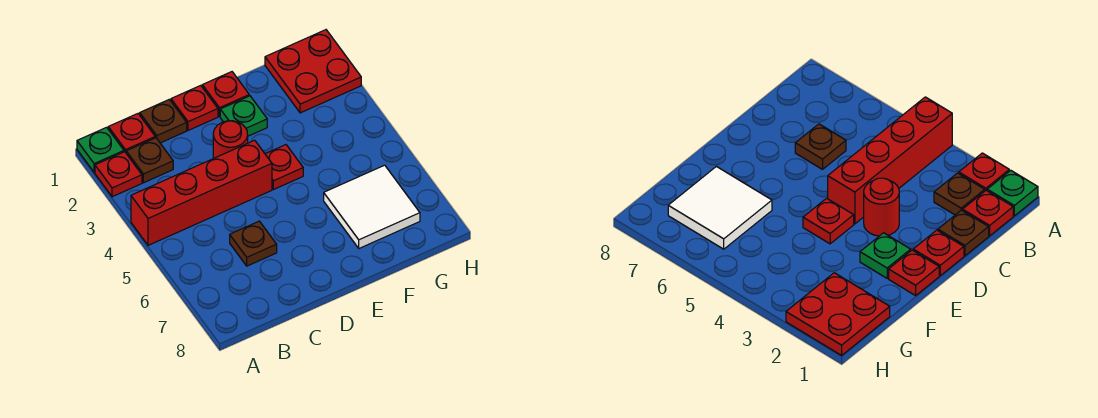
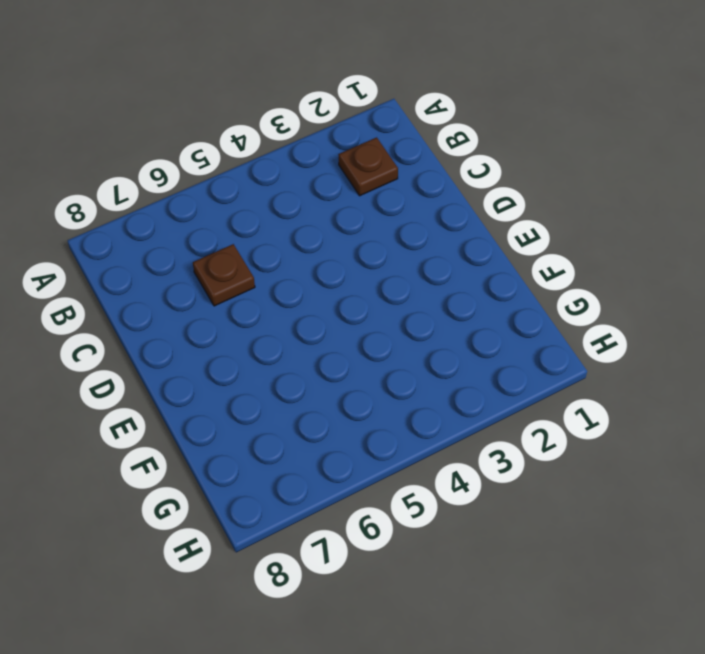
none -> green 1x1 plate [77,127,124,172]
none -> red 1x1 plate [95,152,142,197]
none -> red 1x4 brick [131,140,272,245]

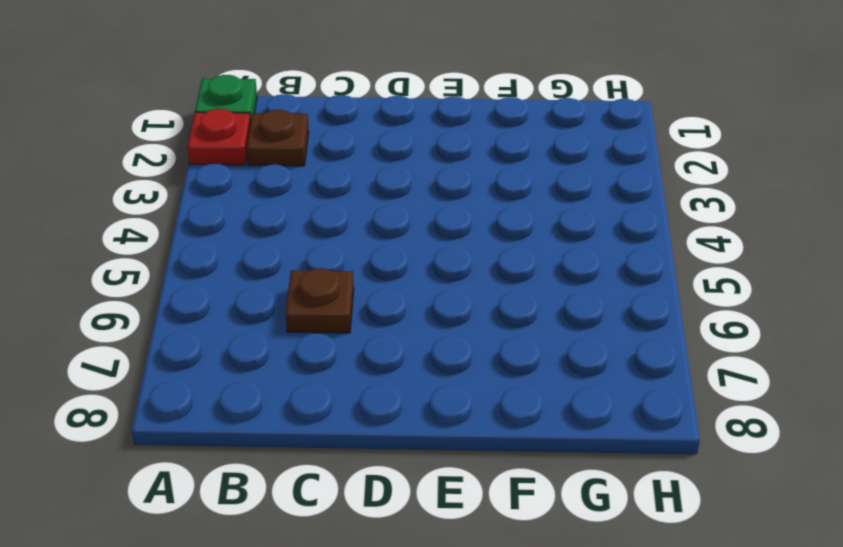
none -> red 1x4 brick [131,140,272,245]
none -> red 1x1 plate [108,114,155,153]
none -> brown 1x1 plate [140,99,187,143]

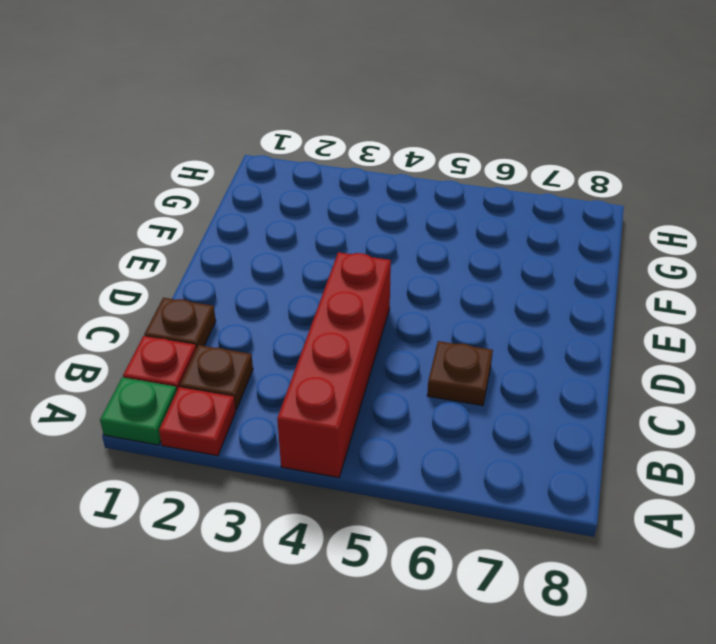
none -> red 1x1 plate [171,85,218,130]
none -> red 1x1 round brick [213,121,248,158]
none -> red 1x1 plate [202,72,249,117]

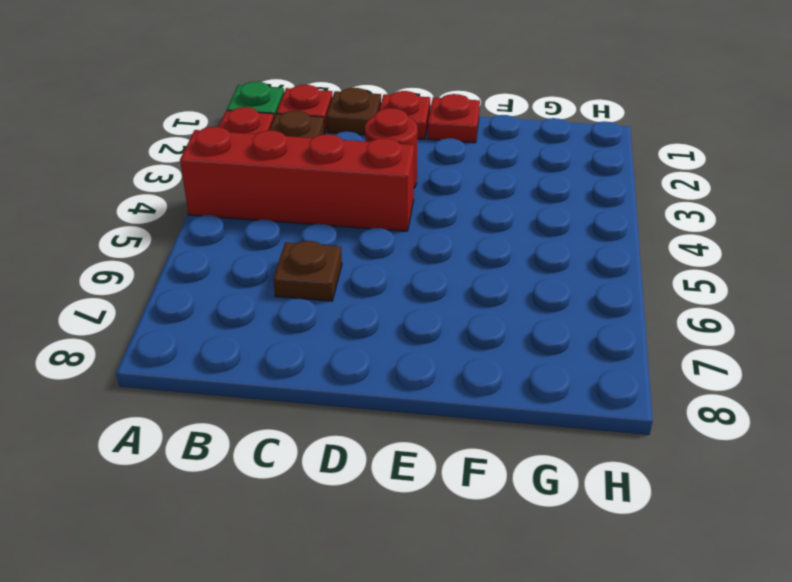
none -> green 1x1 plate [220,96,267,136]
none -> red 1x1 plate [265,145,303,190]
none -> white 2x2 tile [324,165,420,248]

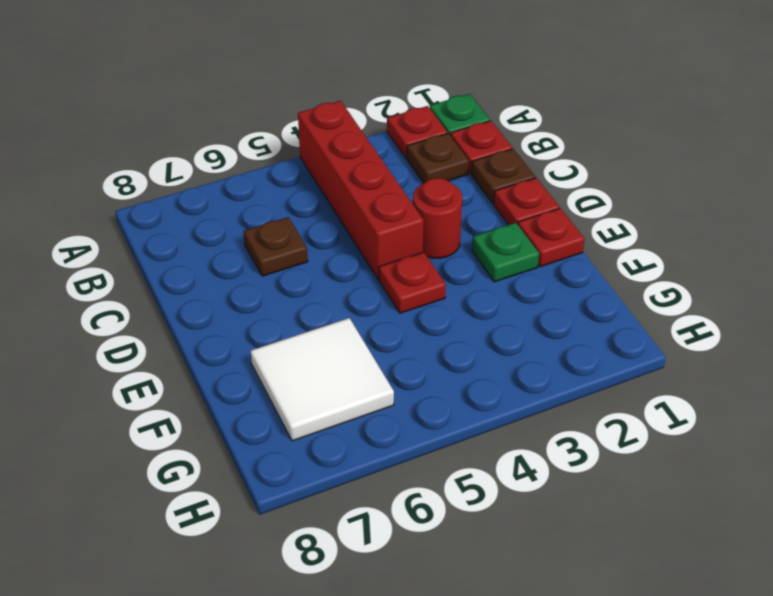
none -> red 2x2 plate [265,30,361,113]

